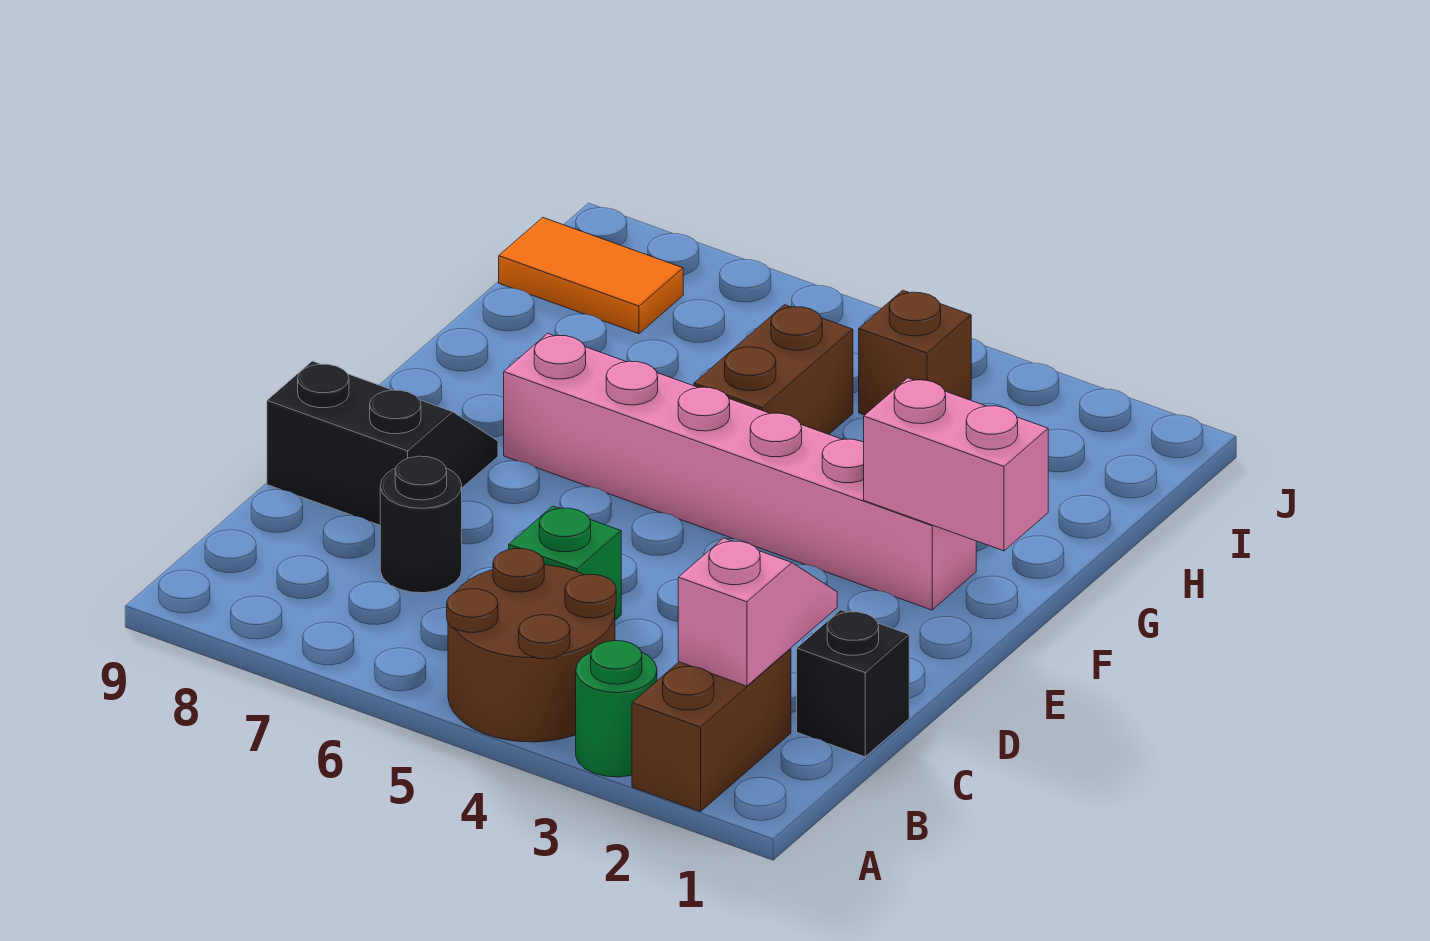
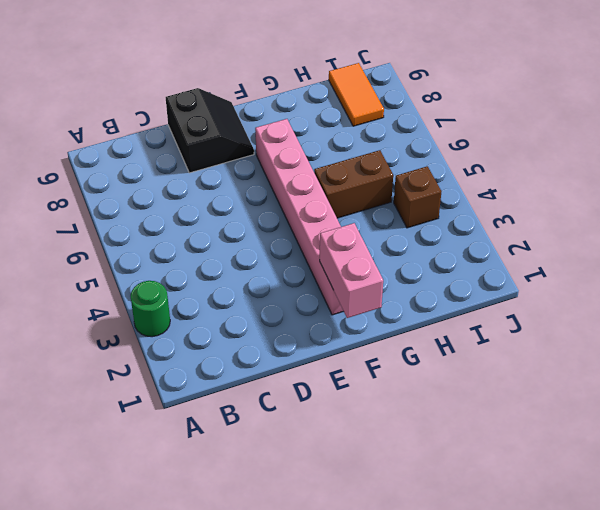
none -> brown 1x2 brick [632,649,791,812]
none -> brown 2x2 round brick [447,549,616,742]
none -> black 1x1 brick [797,610,909,757]

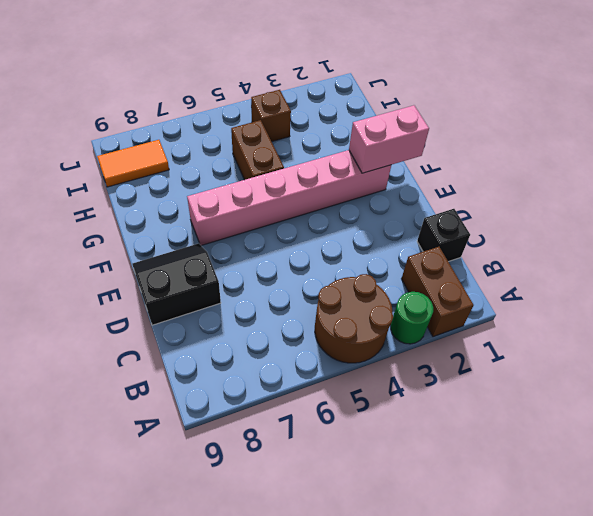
none -> green 1x1 brick [509,506,621,620]
none -> black 1x1 round brick [380,456,462,593]
none -> pink 1x2 slope [678,538,837,686]

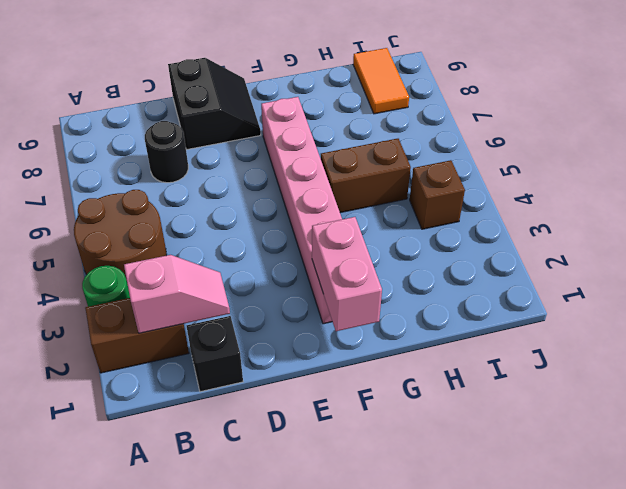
none -> green 1x1 brick [509,506,621,620]

